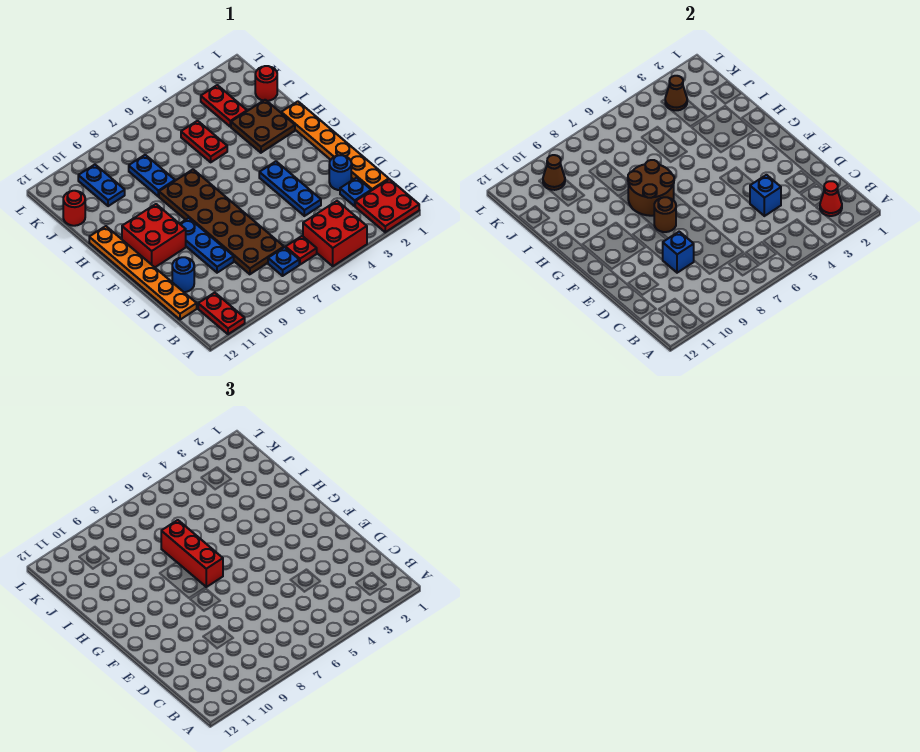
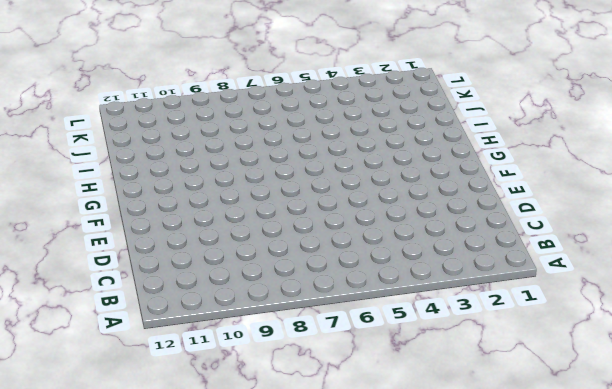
none -> red 2x2 plate [355,179,419,232]
none -> red 2x2 brick [303,201,367,266]
none -> red 1x2 plate [198,293,245,334]

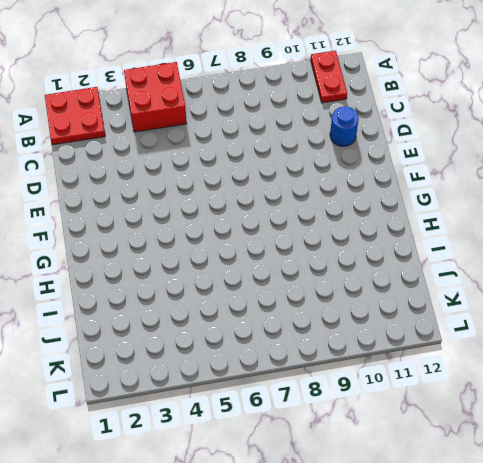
none -> red 1x1 plate [286,236,317,265]
none -> blue 1x1 plate [268,247,299,276]
none -> orange 1x6 plate [281,101,389,191]

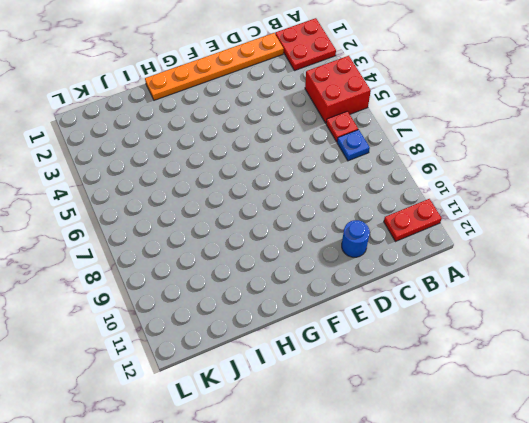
none -> blue 1x1 plate [340,178,371,206]
none -> brown 2x6 plate [159,169,284,274]
none -> orange 1x6 plate [89,226,197,320]

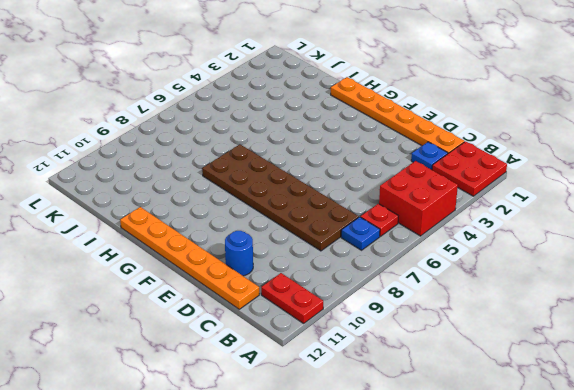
none -> blue 1x1 round brick [329,155,351,190]
none -> blue 1x3 plate [259,161,321,216]
none -> blue 1x3 plate [180,218,234,273]

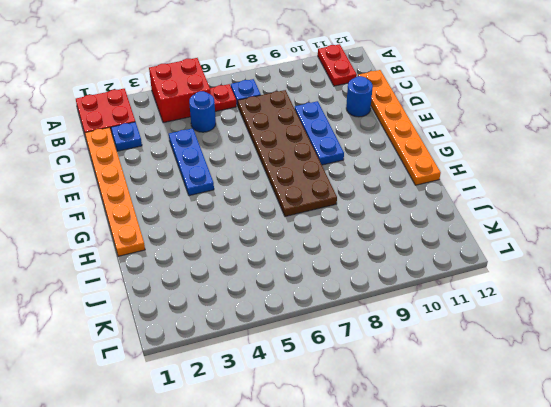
blue 1x1 round brick [189,91,216,132] -> blue 1x1 round brick moved to [329,155,351,190]
none -> red 2x2 brick [122,204,186,267]
none -> brown 2x2 plate [231,100,295,153]
none -> red 1x2 plate [181,121,227,162]

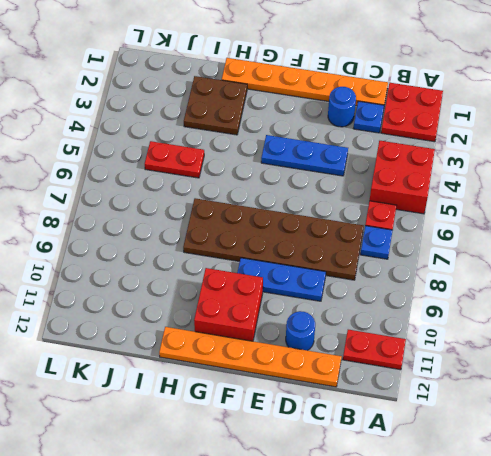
none -> blue 1x2 plate [129,155,175,196]
none -> red 1x1 round brick [255,66,277,101]
none -> red 1x2 plate [201,85,247,127]

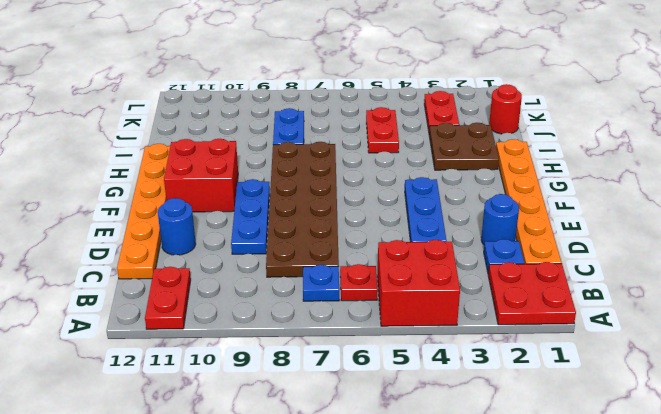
none -> blue 1x2 plate [78,165,125,206]
none -> red 1x1 round brick [63,191,85,226]
none -> red 1x1 cone [820,181,842,216]

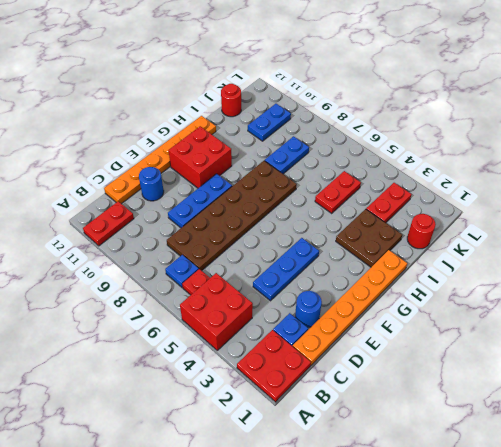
none -> red 1x1 cone [820,181,842,216]
none -> blue 1x1 brick [750,175,781,216]
none -> blue 1x1 brick [663,232,694,273]

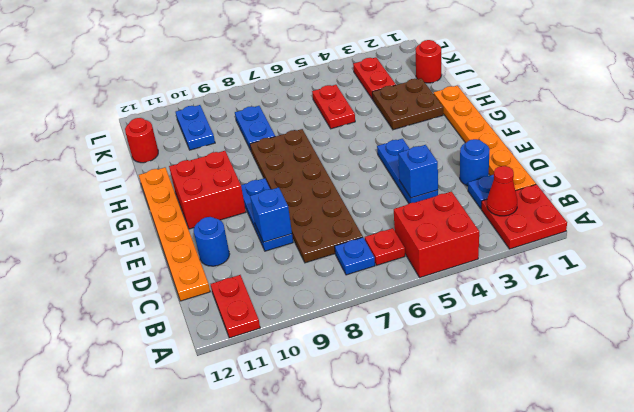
none -> brown 1x1 round brick [654,197,676,232]
none -> brown 2x2 round brick [628,160,674,216]
none -> brown 1x1 cone [665,76,687,110]

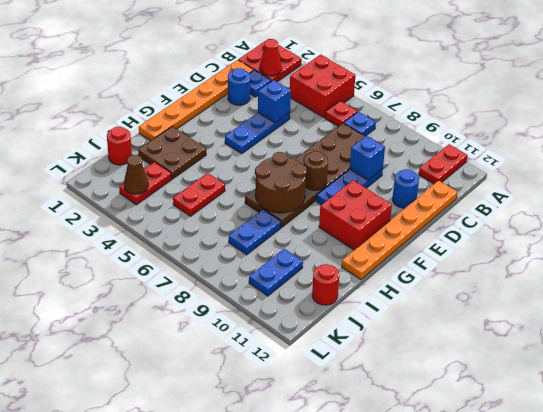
none -> brown 1x1 cone [543,155,565,190]
none -> red 1x3 brick [161,520,223,587]

